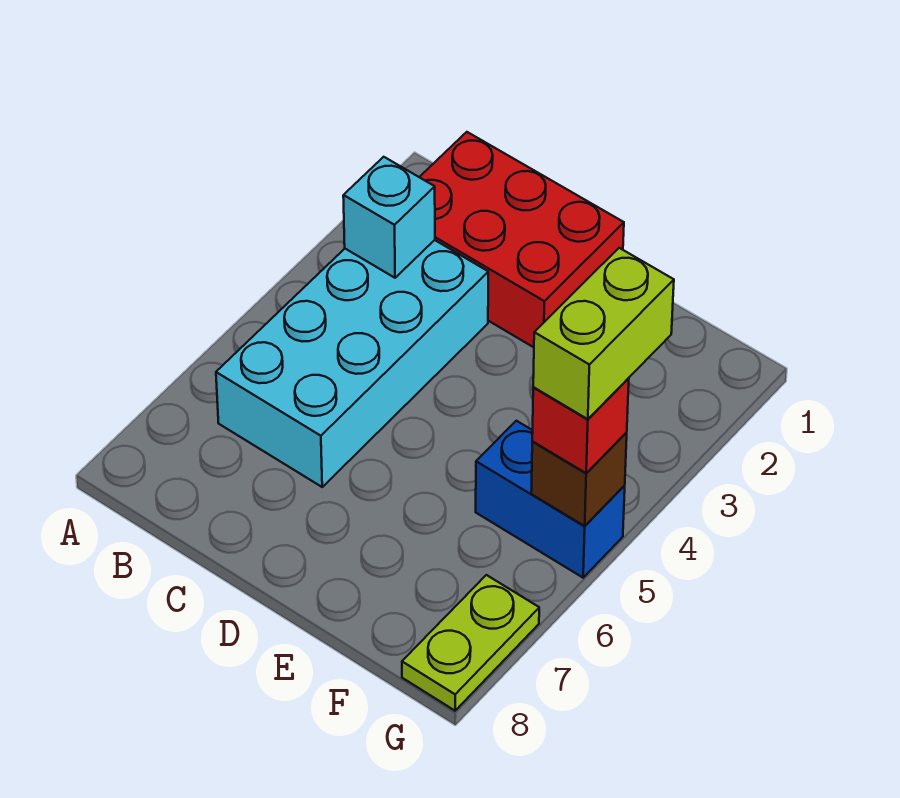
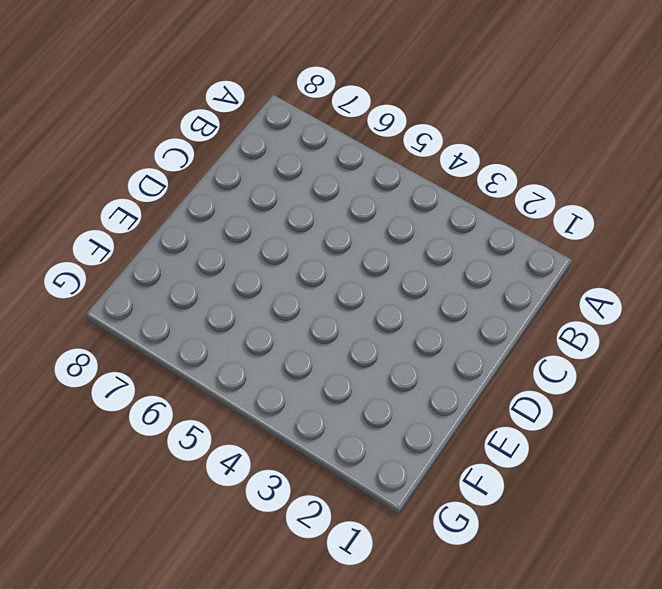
none -> red 2x3 brick [420,132,624,347]
none -> cyan 2x4 brick [216,240,488,487]

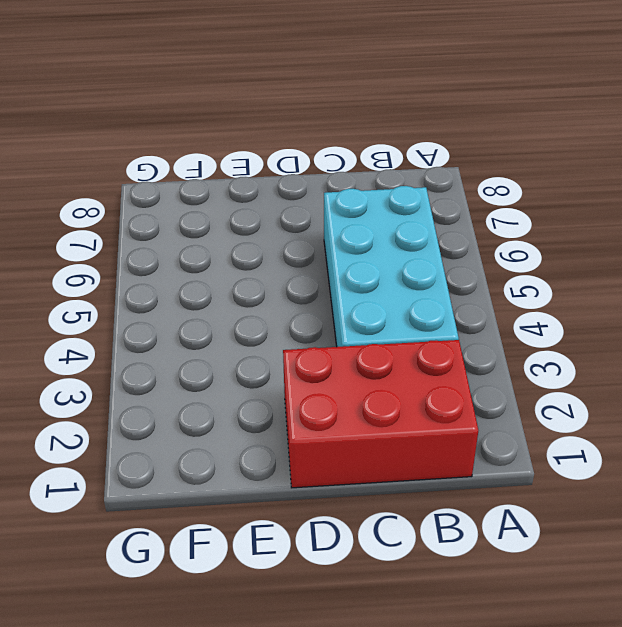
none -> blue 1x2 brick [476,421,625,578]
none -> lime 1x2 plate [402,575,539,711]

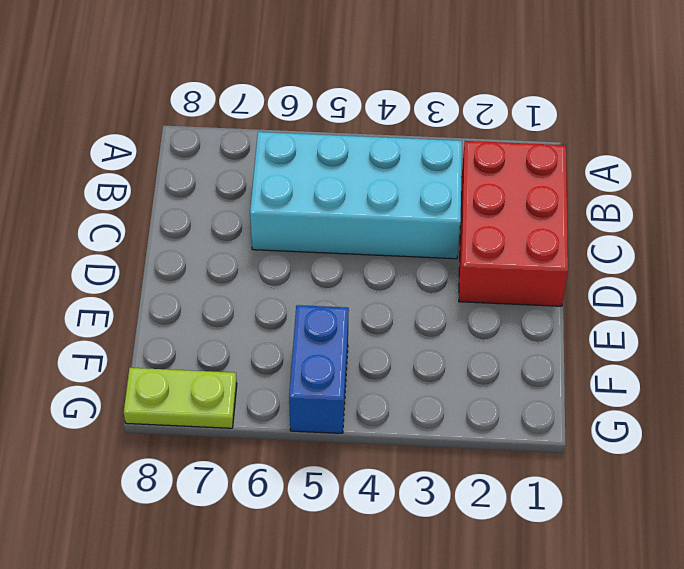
none -> cyan 1x1 brick [343,157,435,278]
none -> brown 1x1 brick [531,433,627,526]

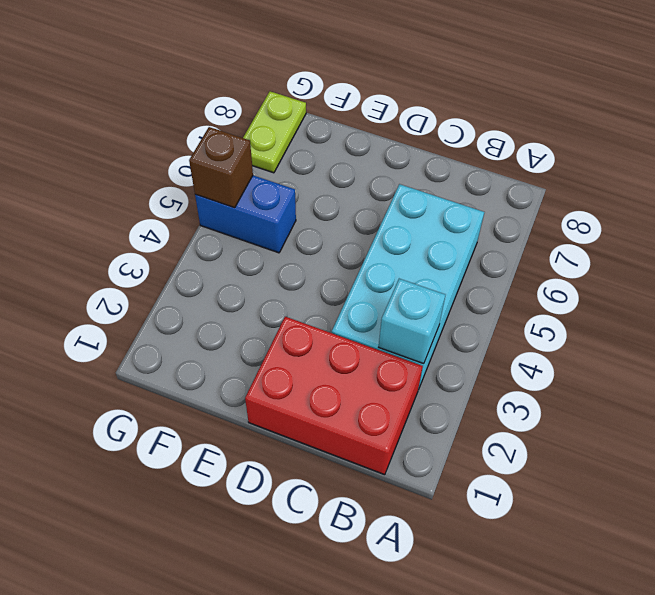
none -> red 1x1 brick [532,378,629,473]
none -> lime 1x2 brick [533,248,674,419]

